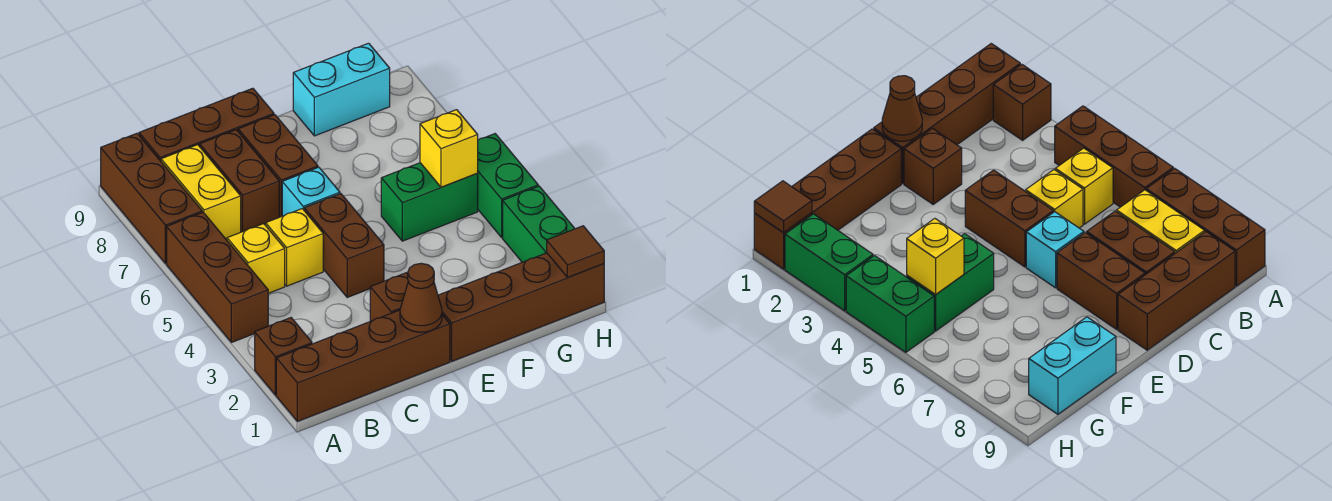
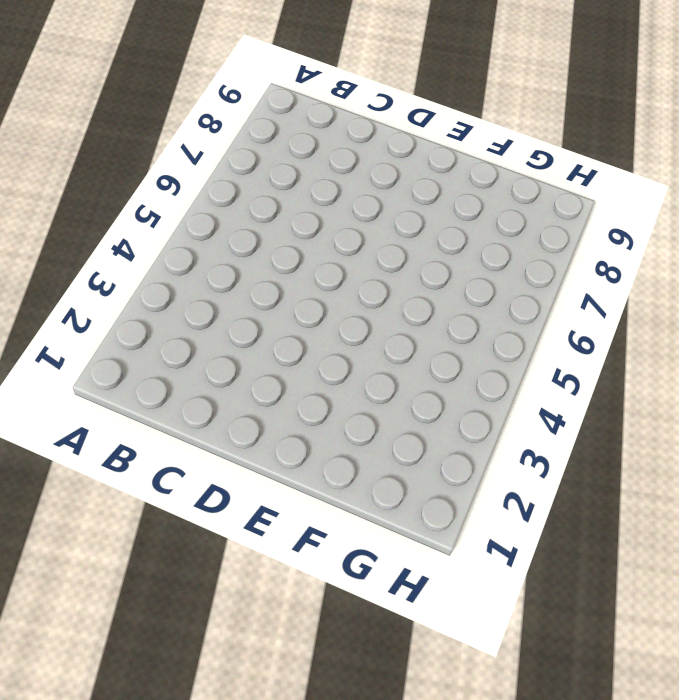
none -> brown 1x4 brick [276,310,450,421]
none -> brown 1x1 brick [255,318,312,395]
none -> brown 1x3 brick [167,212,268,342]

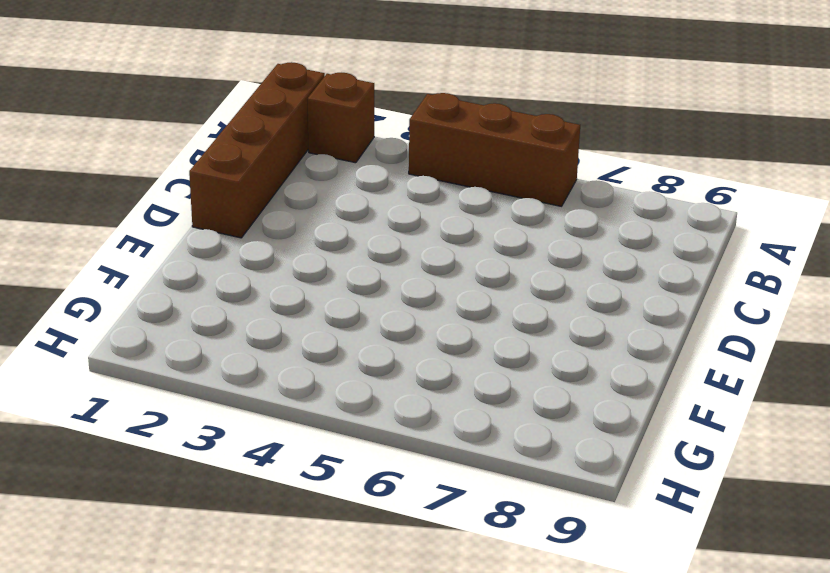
none -> brown 1x3 brick [101,133,202,264]
none -> yellow 1x1 brick [227,224,285,293]
none -> yellow 1x2 brick [161,145,241,240]

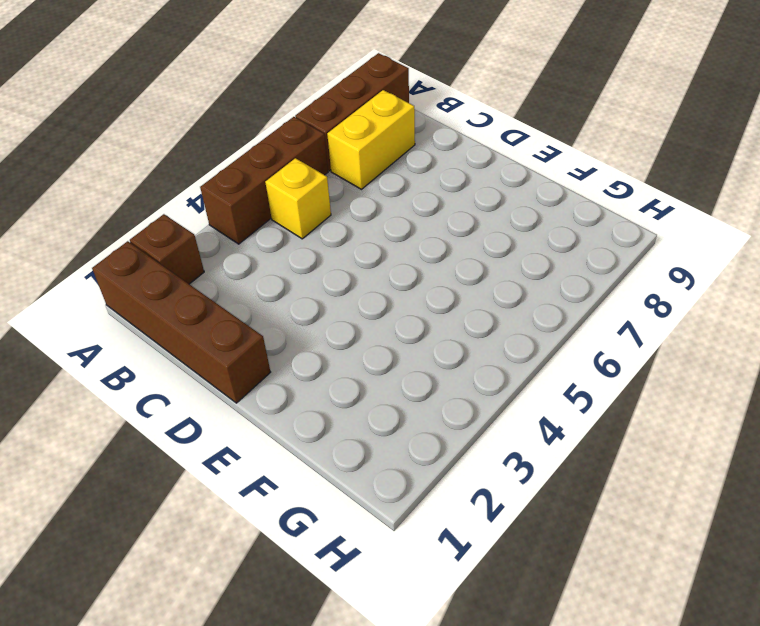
none -> brown 1x3 brick [139,88,274,161]
none -> yellow 1x1 brick [266,209,323,286]
none -> brown 1x2 brick [200,130,279,232]

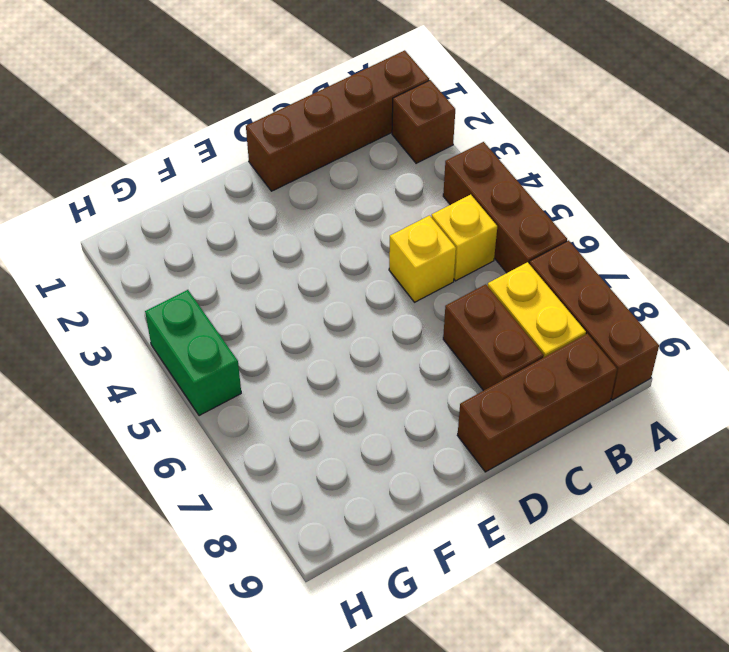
none -> brown 1x1 brick [370,273,408,321]
none -> brown 1x2 brick [304,194,384,297]
none -> cyan 1x1 brick [282,167,340,216]

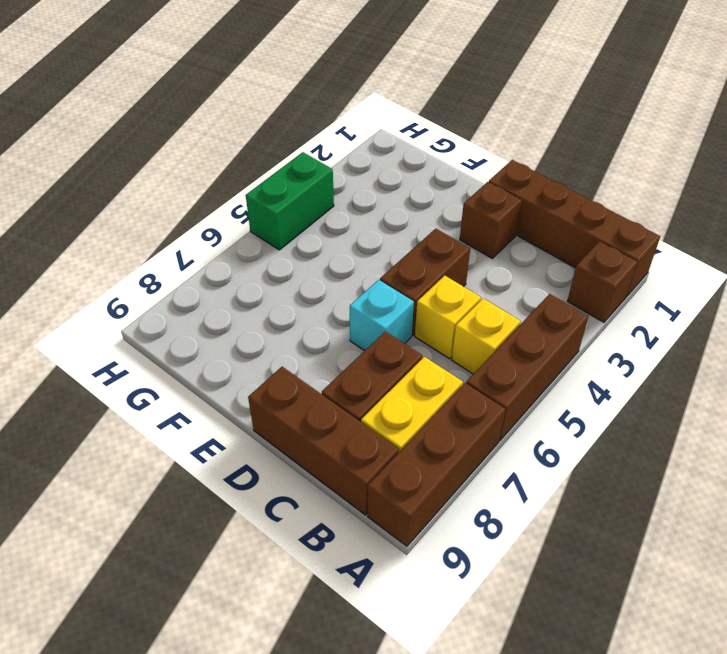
none -> brown 1x2 brick [238,115,318,217]
none -> brown 1x4 brick [438,253,604,361]
none -> green 1x2 brick [381,163,478,241]

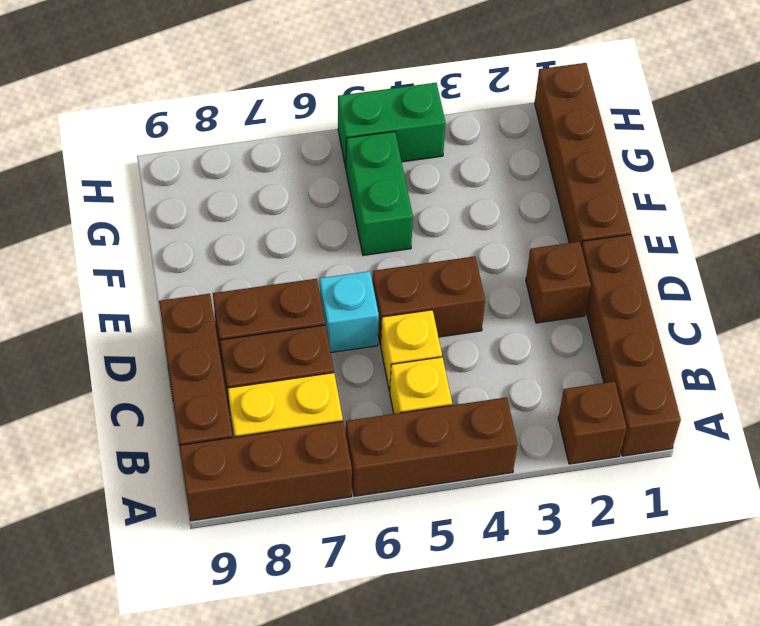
none -> cyan 1x2 brick [293,43,390,136]
none -> green 1x2 brick [503,186,575,262]
none -> brown 1x1 cone [400,263,442,332]

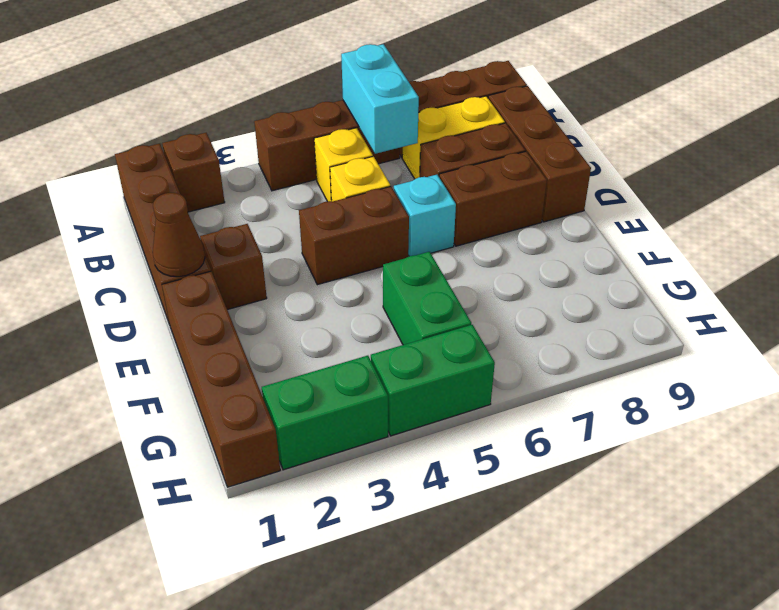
cyan 1x2 brick [341,44,419,154] -> cyan 1x2 brick moved to [293,43,390,136]
none -> yellow 1x1 brick [420,110,478,187]
none -> brown 1x1 tile [547,226,604,277]

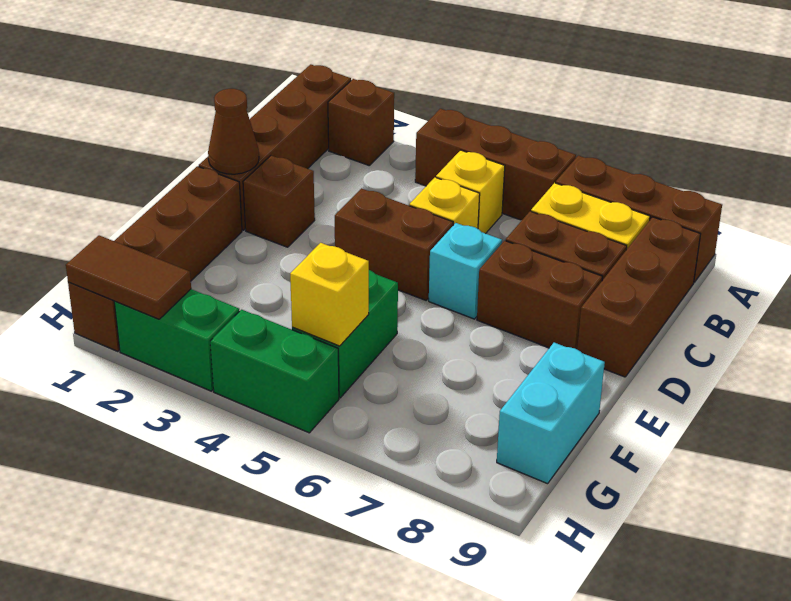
brown 1x2 tile [66,235,191,319] -> brown 1x1 tile [547,226,604,277]

